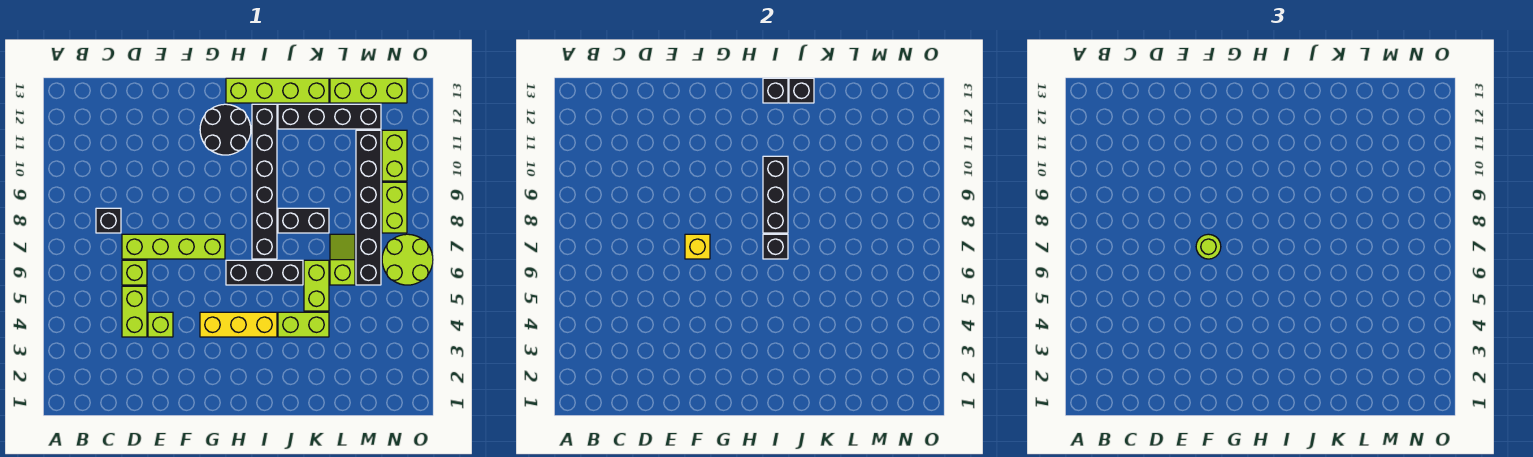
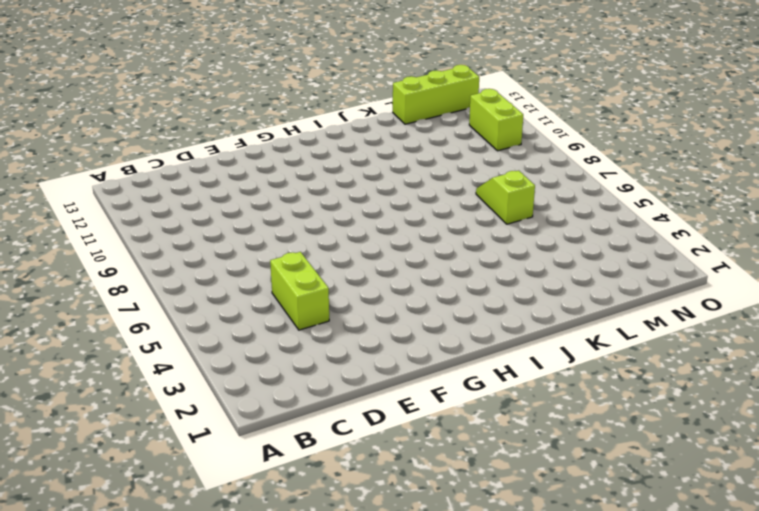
none -> black 1x1 brick [96,208,121,233]
none -> lime 1x1 brick [122,260,147,285]
none -> lime 1x4 brick [122,234,225,259]

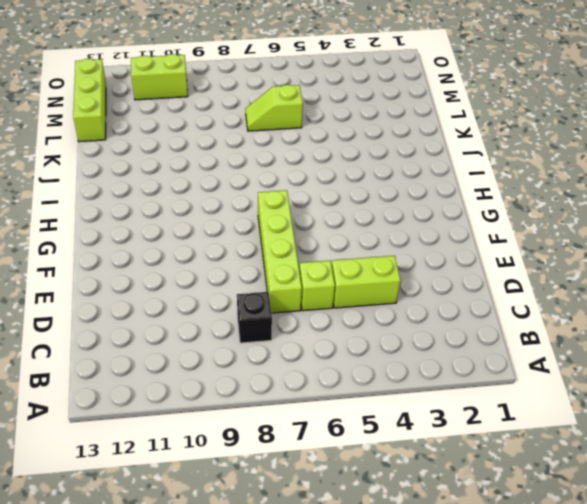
none -> lime 1x1 brick [148,312,173,337]
none -> yellow 1x3 brick [200,312,277,337]
none -> black 2x2 round brick [200,104,251,155]

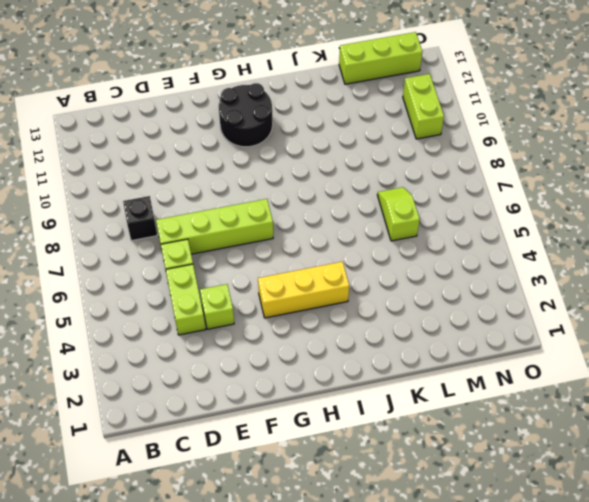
none -> black 1x3 brick [226,260,303,285]
none -> lime 1x4 brick [226,78,329,103]
none -> black 1x6 brick [252,104,277,259]

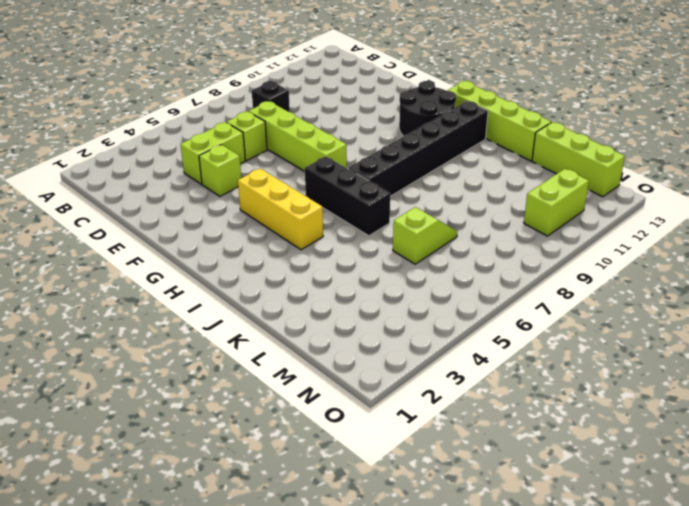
none -> lime 1x2 brick [278,312,329,337]
none -> black 1x2 brick [278,208,329,233]
none -> black 1x4 brick [278,104,381,129]

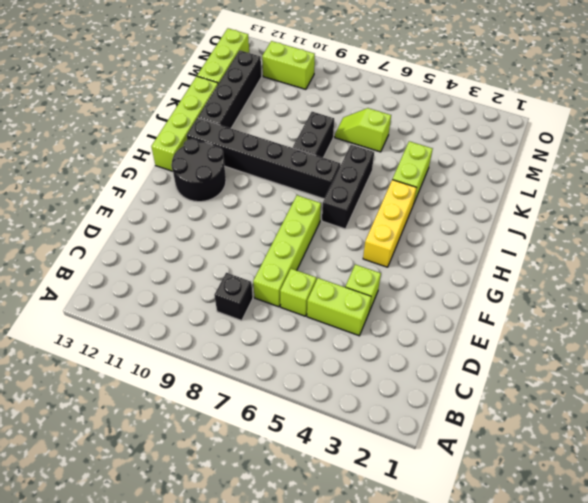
none -> lime 1x2 brick [304,260,329,311]
none -> black 1x6 brick [356,130,381,285]
none -> lime 2x2 round brick [382,234,433,285]

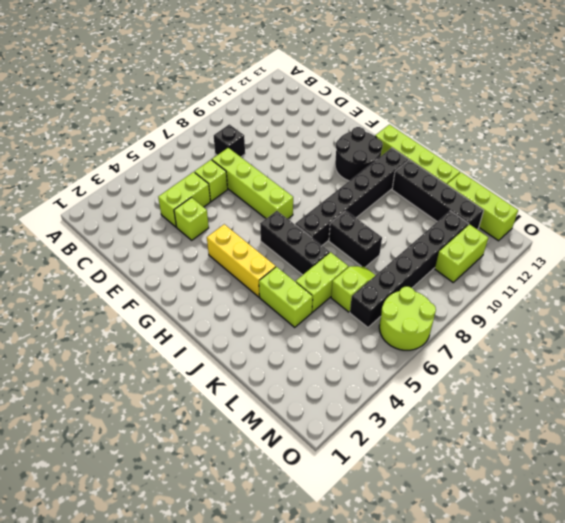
none -> lime 1x2 brick [382,182,407,233]
none -> yellow 1x1 brick [685,234,710,259]
none -> black 1x1 brick [763,234,788,259]

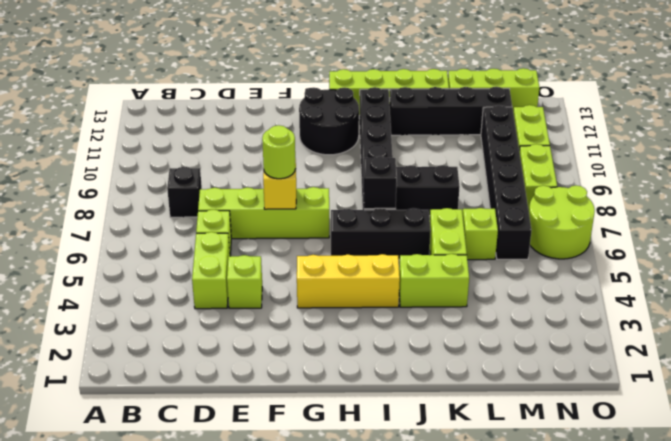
none -> black 1x3 brick [763,156,788,233]
none -> black 1x1 brick [763,78,788,103]
none -> black 1x1 brick [789,78,814,103]

